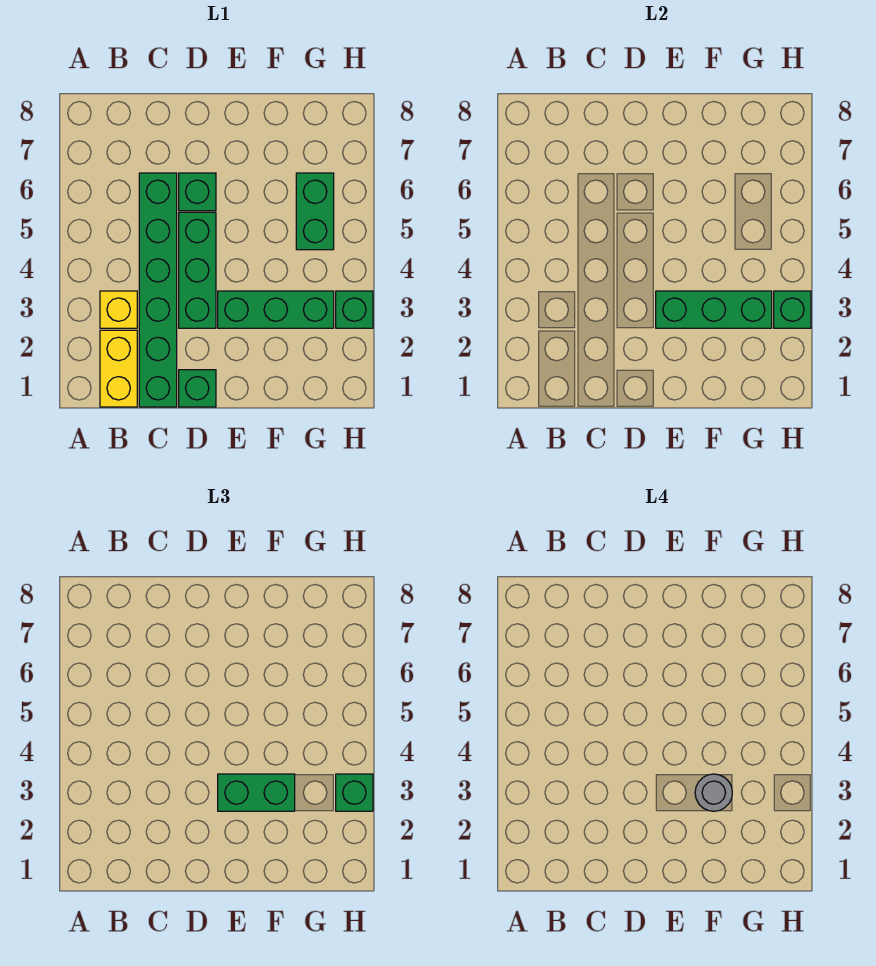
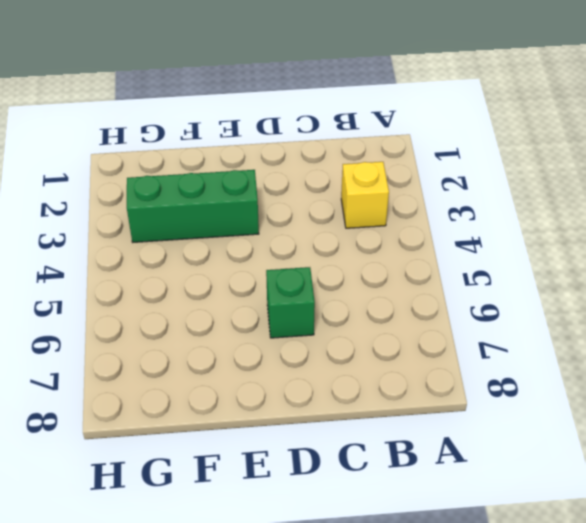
none -> yellow 1x2 brick [100,330,137,407]
none -> green 1x6 brick [139,173,177,407]
none -> green 1x1 brick [179,370,216,407]

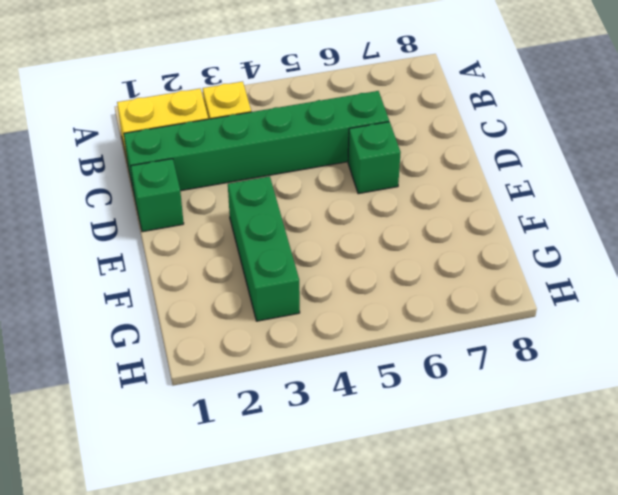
none -> green 1x3 brick [179,212,216,328]
none -> green 1x2 brick [296,173,334,250]
none -> green 1x1 brick [336,291,373,328]

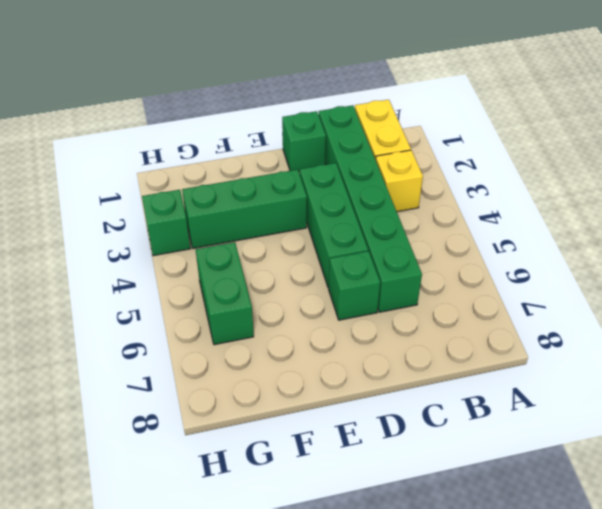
none -> green 1x3 brick [656,291,772,328]
none -> green 1x1 brick [774,291,811,328]
none -> green 1x2 brick [218,774,295,811]

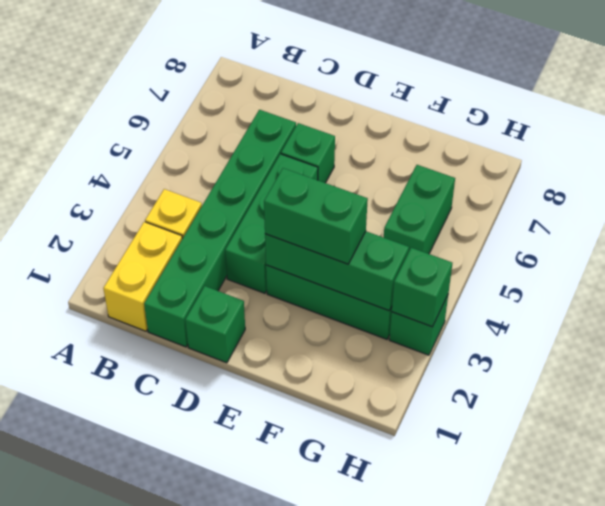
none -> green 1x1 brick [336,774,373,811]
none -> grey 1x1 round brick [695,774,732,811]

